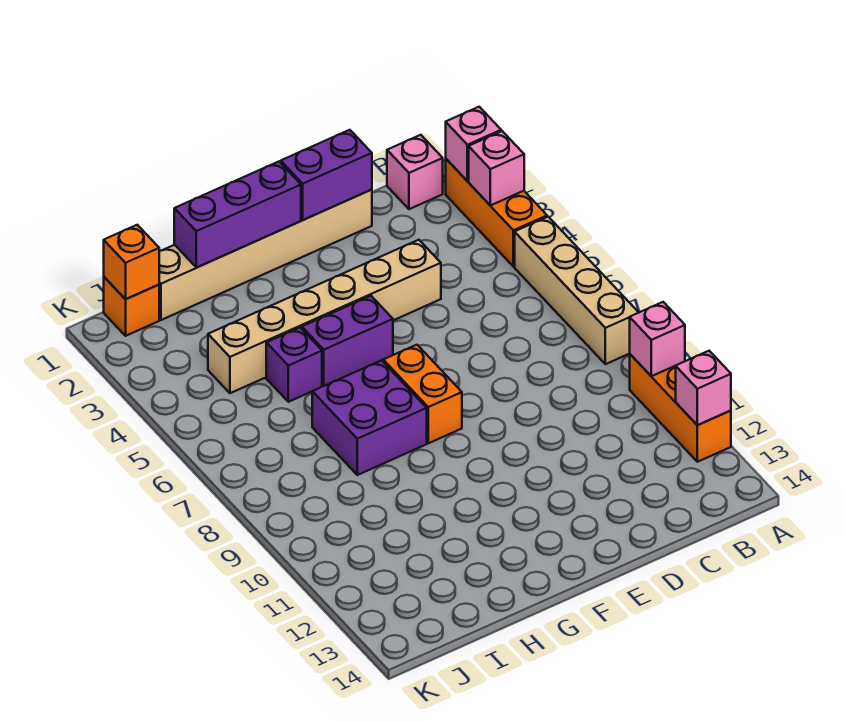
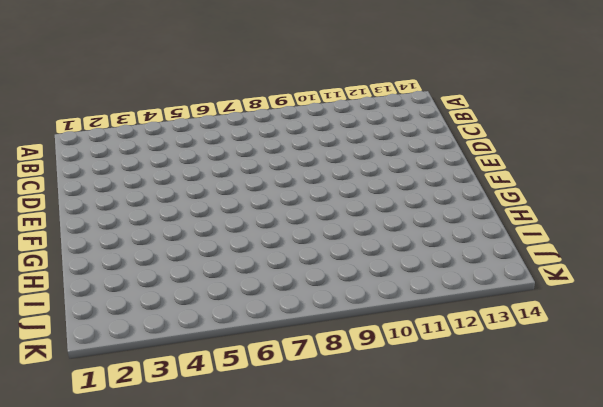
none -> orange 1x3 brick [446,159,547,267]
none -> tan 1x4 brick [515,217,639,364]
none -> orange 1x3 brick [630,354,731,462]

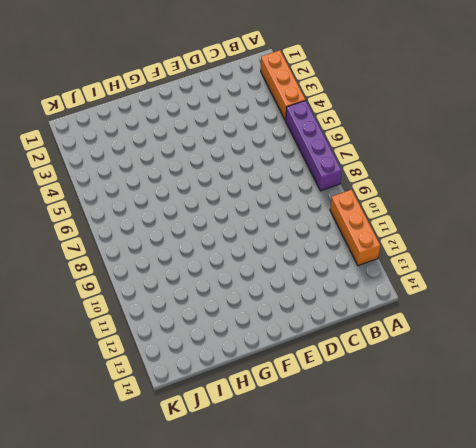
purple 1x4 brick [285,101,342,191] -> tan 1x4 brick [515,217,639,364]
none -> pink 1x1 brick [387,135,443,209]
none -> tan 1x6 brick [159,190,372,320]
none -> tan 1x6 brick [208,240,441,393]

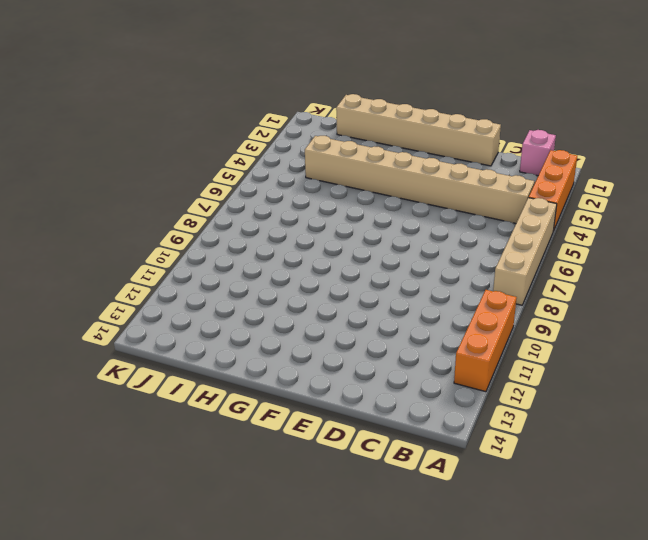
tan 1x8 brick [305,136,534,223] -> tan 1x6 brick [208,240,441,393]
none -> purple 1x2 brick [302,296,393,386]
none -> orange 1x2 brick [383,345,462,443]
none -> purple 2x2 brick [312,360,427,475]

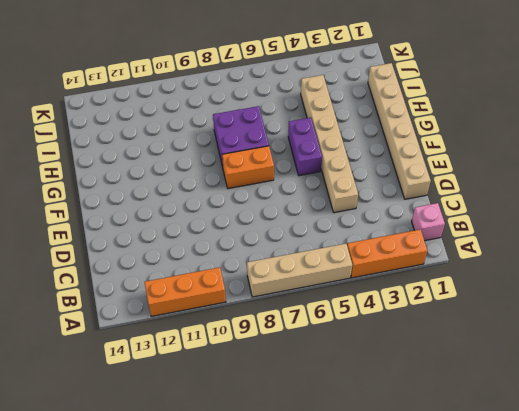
none -> purple 1x1 brick [266,328,322,402]
none -> orange 1x1 brick [104,277,159,336]
none -> pink 1x1 brick [446,107,501,181]

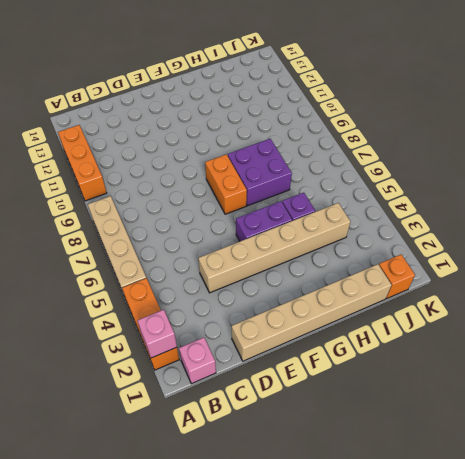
none -> pink 1x1 brick [469,131,524,205]
none -> pink 1x1 brick [630,302,685,376]
none -> pink 1x1 brick [676,351,731,425]

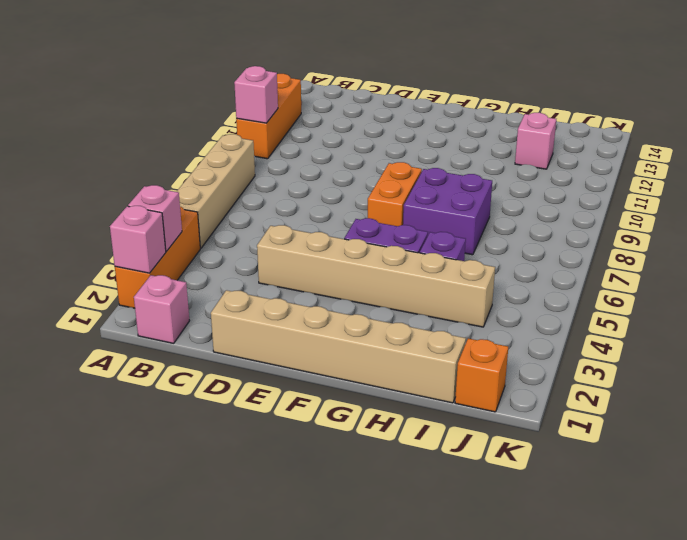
pink 1x1 brick [515,113,556,169] -> pink 1x1 brick moved to [676,351,731,425]
none -> purple 1x2 brick [281,130,372,220]
none -> purple 1x3 brick [174,162,301,267]
none -> orange 1x1 brick [104,225,159,299]

